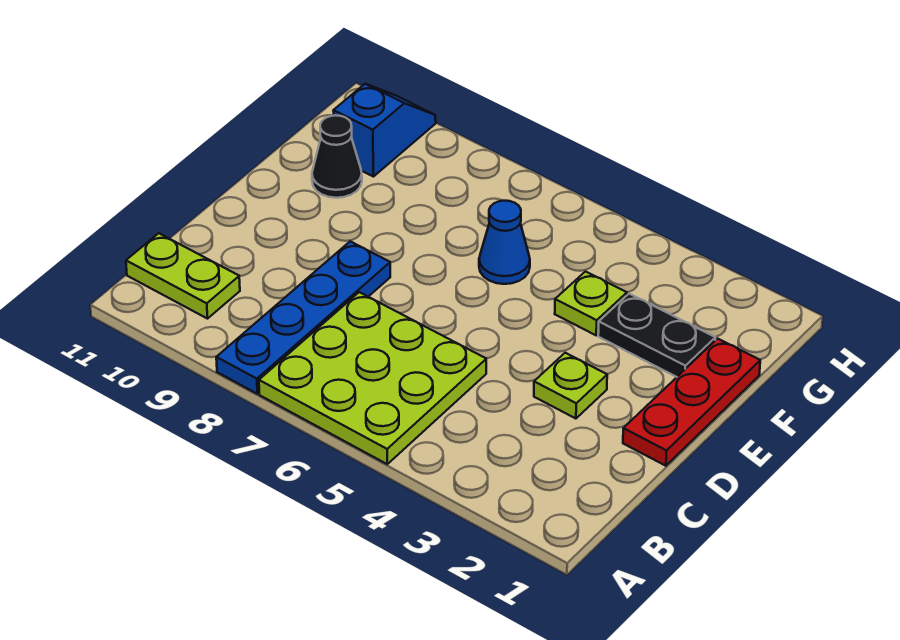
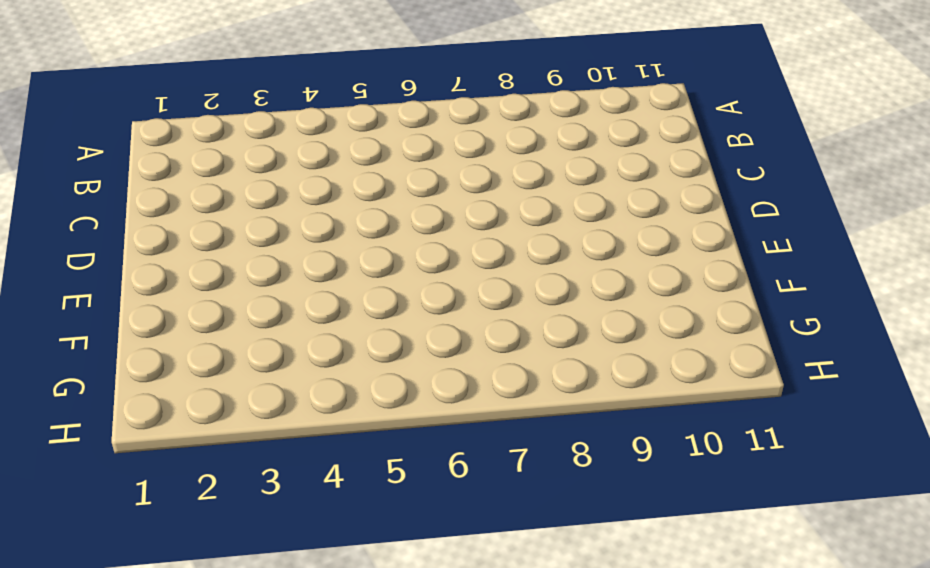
none -> lime 3x3 plate [259,292,486,464]
none -> blue 1x4 plate [216,241,390,394]

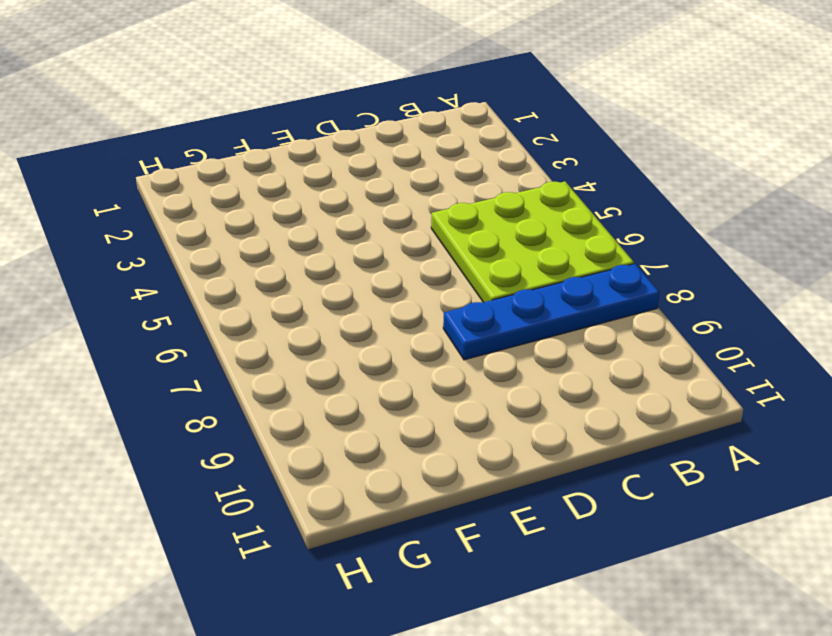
none -> lime 1x2 plate [126,233,240,319]
none -> red 1x3 plate [623,339,760,466]

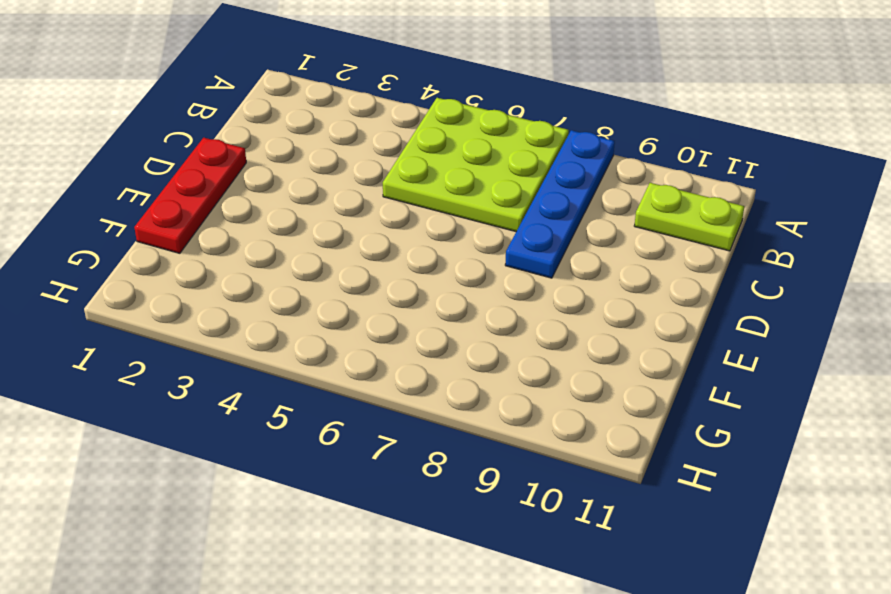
none -> lime 1x1 plate [534,353,607,419]
none -> black 1x2 plate [598,294,715,377]

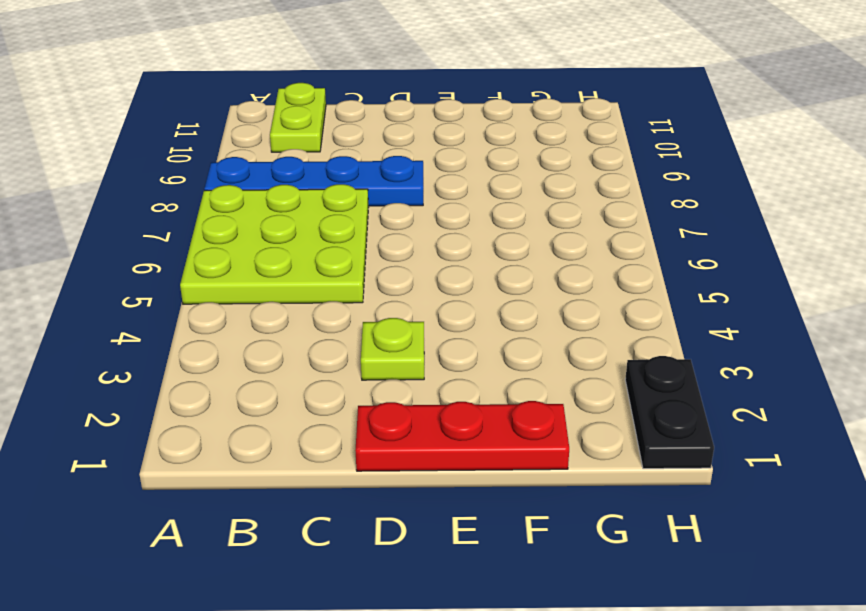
black 1x2 plate [625,356,714,469] -> black 1x2 plate moved to [598,294,715,377]
none -> lime 1x1 plate [555,272,627,335]
none -> blue 1x1 cone [479,201,530,284]

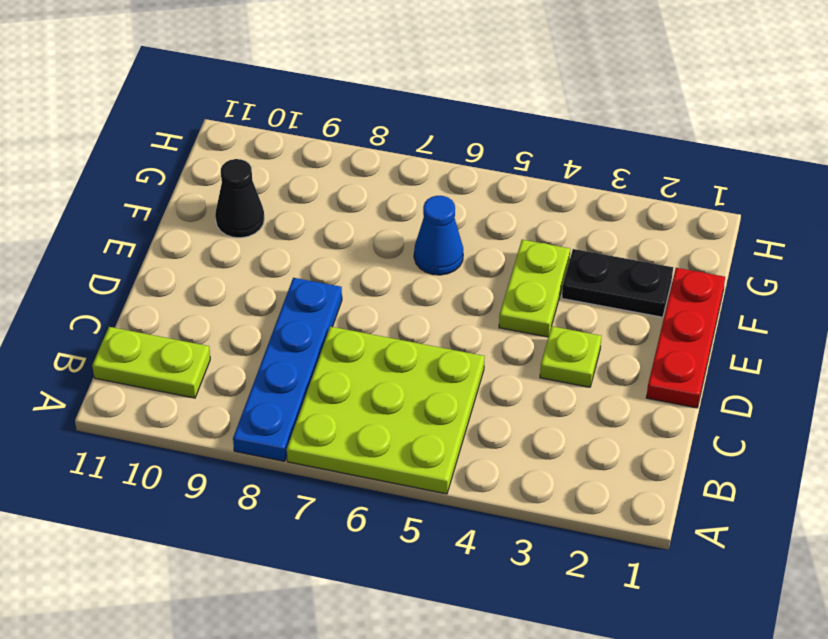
lime 1x2 plate [499,240,570,337] -> lime 1x1 plate [555,272,627,335]
none -> blue 1x2 slope [333,84,436,177]

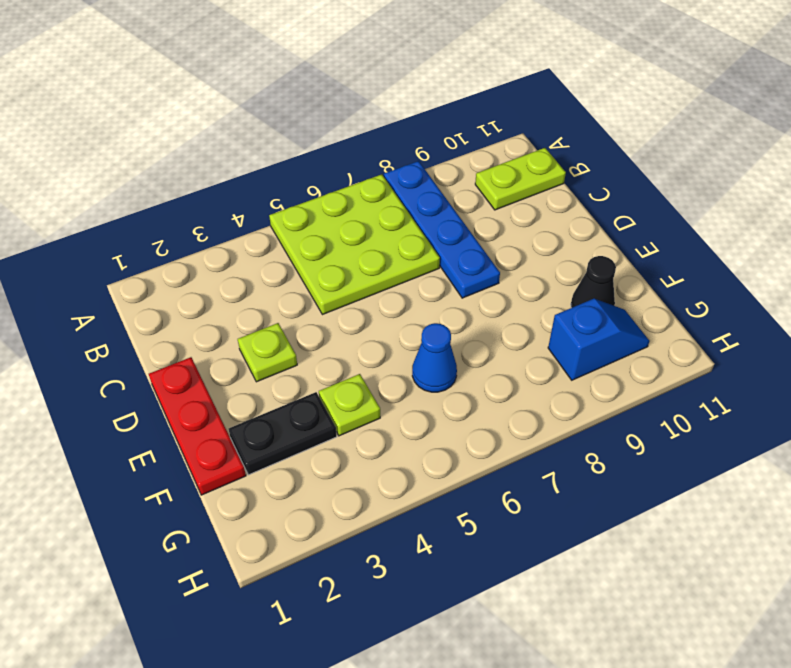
blue 1x2 slope [548,299,649,380] -> blue 1x2 slope turned to [333,84,436,177]

